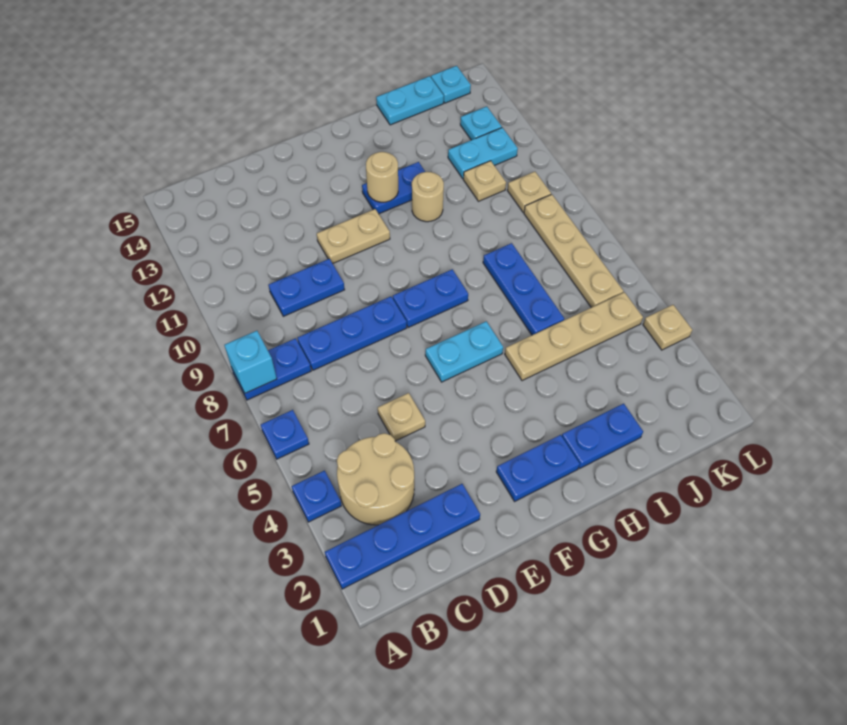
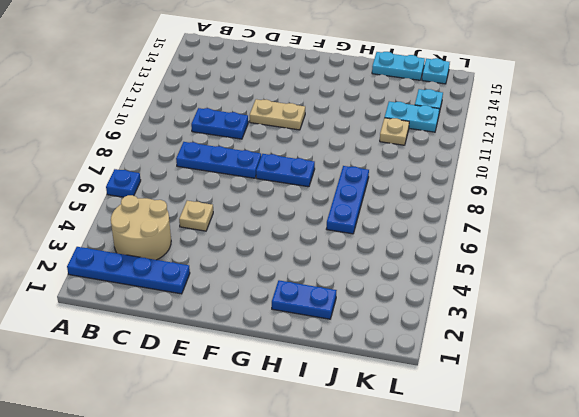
none -> blue 1x1 plate [292,471,341,522]
none -> blue 1x2 plate [232,338,311,400]
none -> blue 1x2 plate [496,435,580,501]

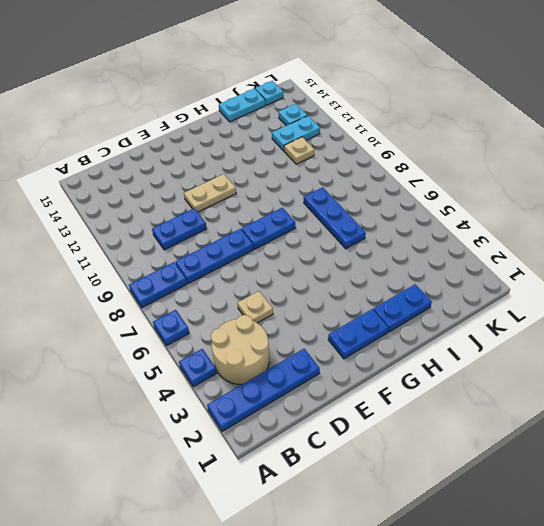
none -> cyan 1x2 plate [425,321,503,382]
none -> blue 1x2 plate [362,162,425,214]
none -> tan 1x4 plate [505,292,643,381]

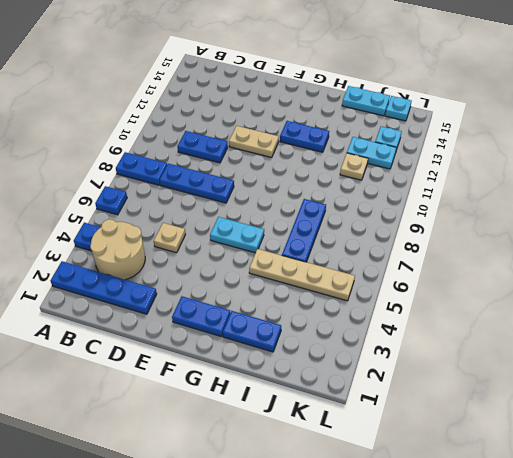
none -> blue 1x2 plate [393,269,468,327]
none -> tan 1x1 round brick [412,172,444,222]
none -> tan 1x4 plate [524,194,623,308]

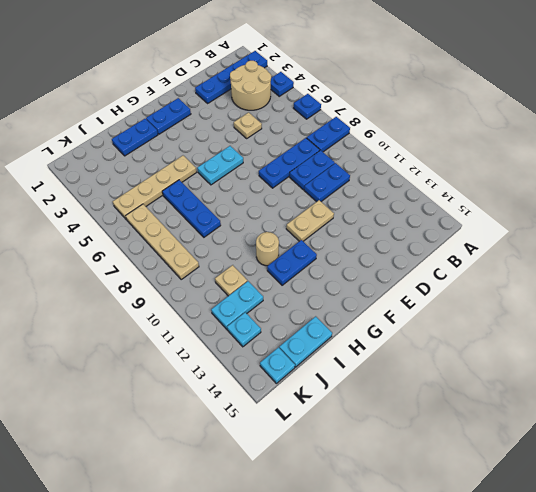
blue 1x2 plate [289,150,335,190] -> blue 1x2 plate moved to [393,269,468,327]
none -> tan 1x1 plate [507,172,551,212]
none -> tan 1x1 plate [643,305,692,350]
none -> cyan 1x1 brick [224,331,277,393]

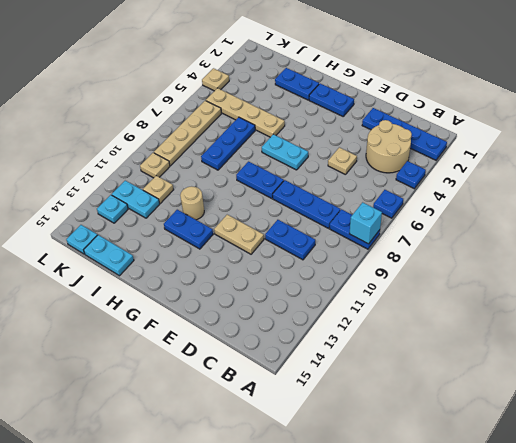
none -> tan 1x1 round brick [366,152,398,202]

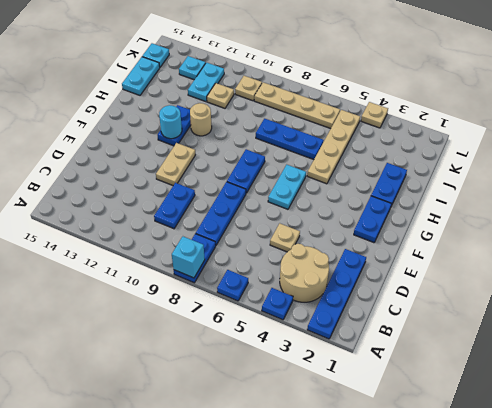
cyan 1x1 round brick [159,105,182,139] -> tan 1x1 round brick [366,152,398,202]

